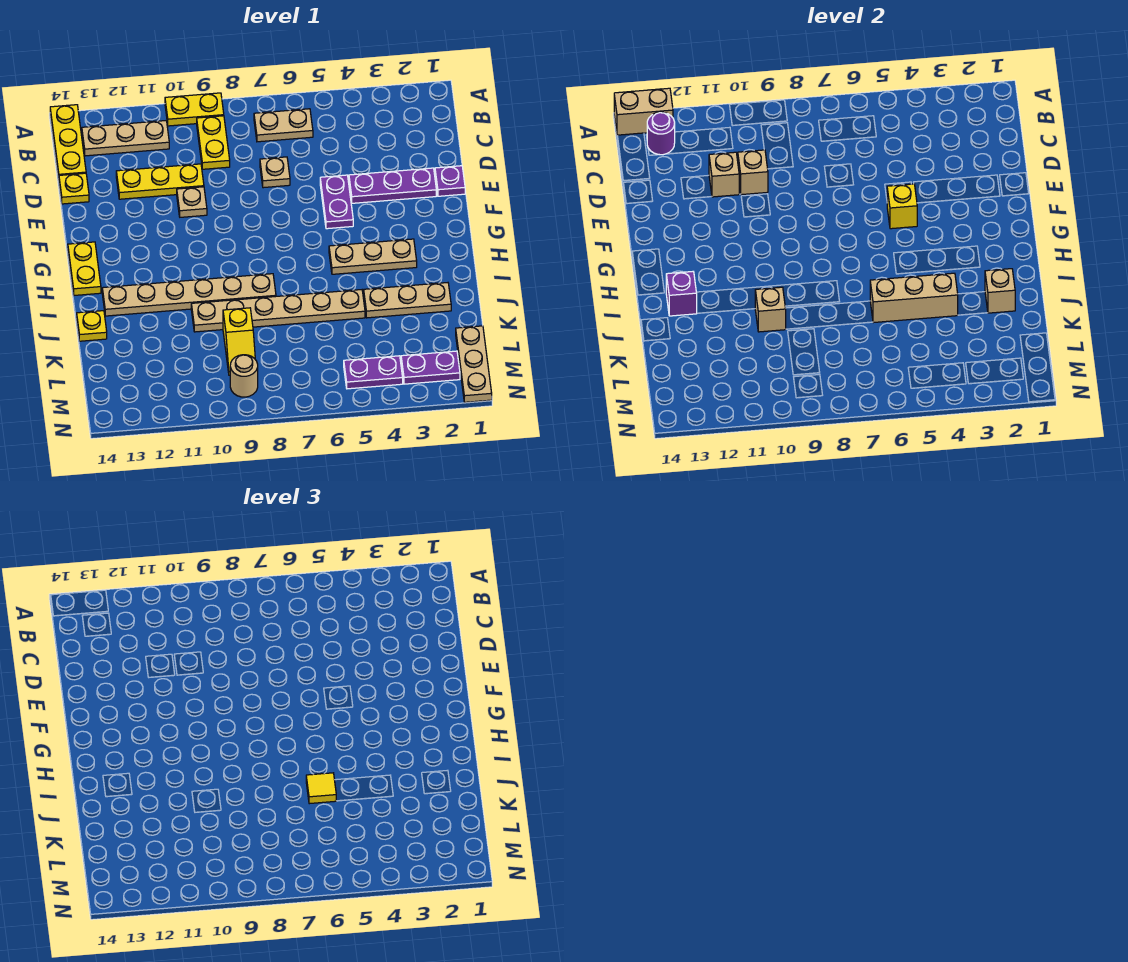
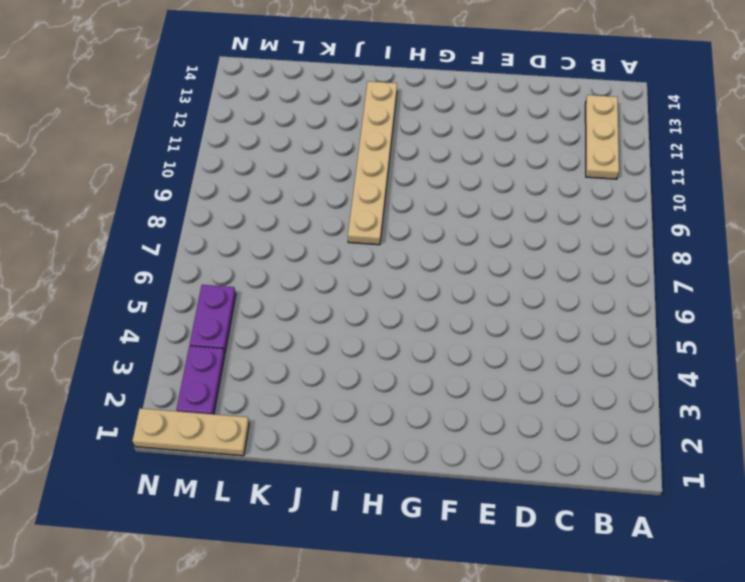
none -> yellow 1x2 plate [165,93,224,126]
none -> yellow 1x3 plate [50,105,86,178]
none -> tan 1x2 plate [254,109,313,142]
none -> yellow 1x2 plate [197,116,230,169]

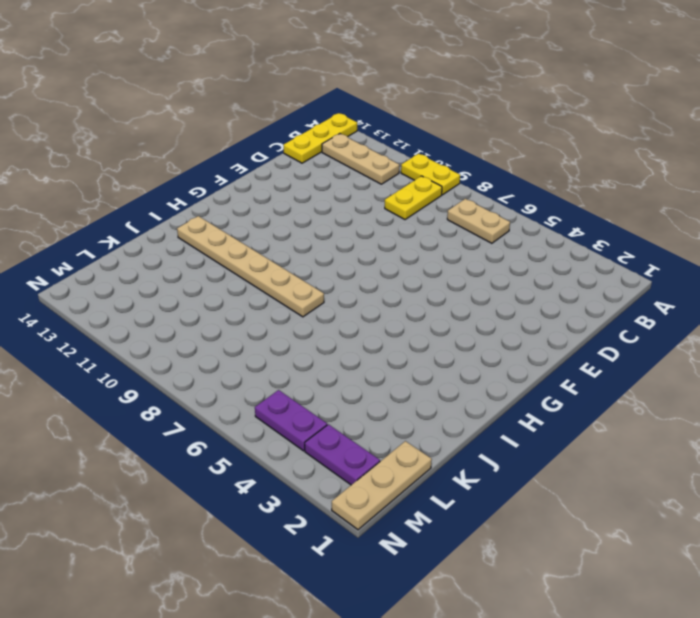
none -> tan 1x1 plate [260,157,290,188]
none -> yellow 1x3 plate [116,164,204,199]
none -> yellow 1x1 plate [59,173,89,204]
none -> purple 1x1 plate [435,166,465,196]

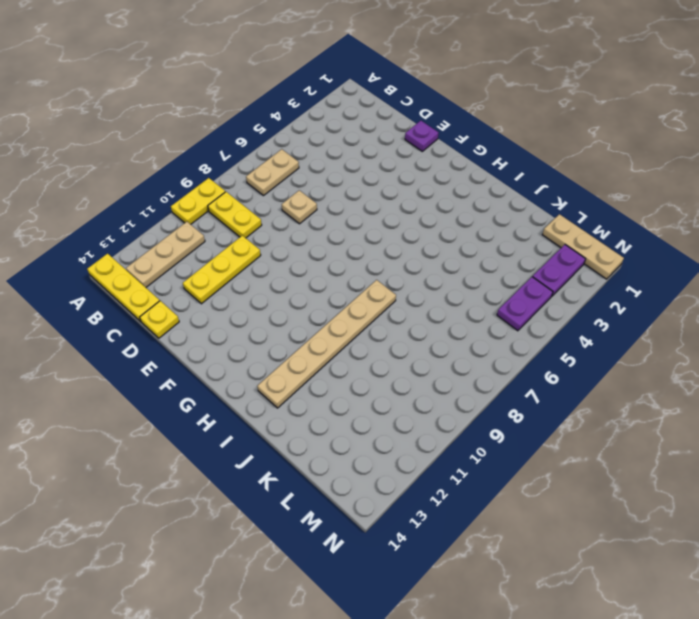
none -> purple 1x3 plate [349,168,436,203]
none -> purple 1x2 plate [320,175,353,229]
none -> tan 1x1 plate [177,187,207,217]
none -> yellow 1x2 plate [68,242,101,295]

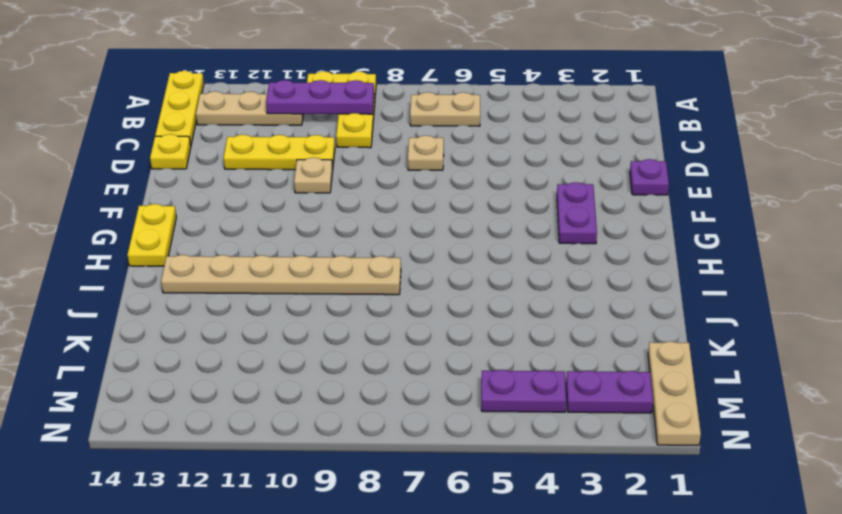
purple 1x3 plate [266,80,374,114] -> purple 1x3 plate moved to [349,168,436,203]
purple 1x2 plate [557,182,597,244] -> purple 1x2 plate moved to [320,175,353,229]
none -> tan 1x3 plate [329,239,417,274]
none -> tan 1x3 plate [364,283,451,318]
none -> tan 1x6 plate [191,290,365,332]
none -> yellow 1x1 plate [77,311,107,341]

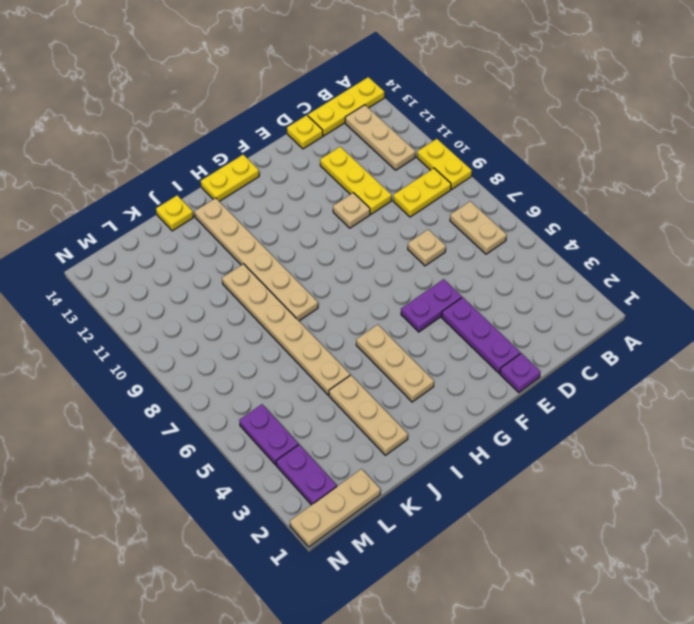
none -> yellow 1x2 slope [223,308,255,375]
none -> tan 1x1 round brick [230,355,258,397]
none -> tan 1x2 brick [614,88,673,135]
none -> purple 1x1 round brick [647,112,675,155]

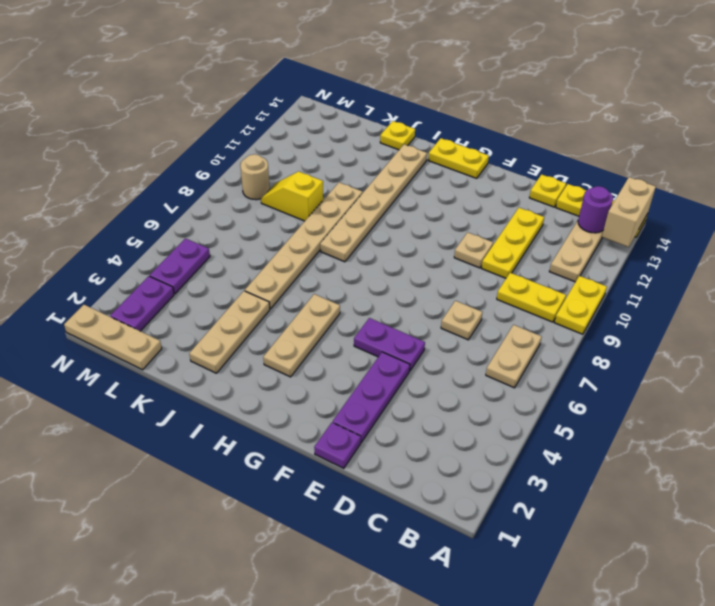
none -> tan 1x1 brick [738,150,768,195]
none -> tan 1x1 brick [709,152,739,197]
none -> yellow 1x1 brick [887,184,917,229]
none -> purple 1x1 brick [666,272,697,316]

